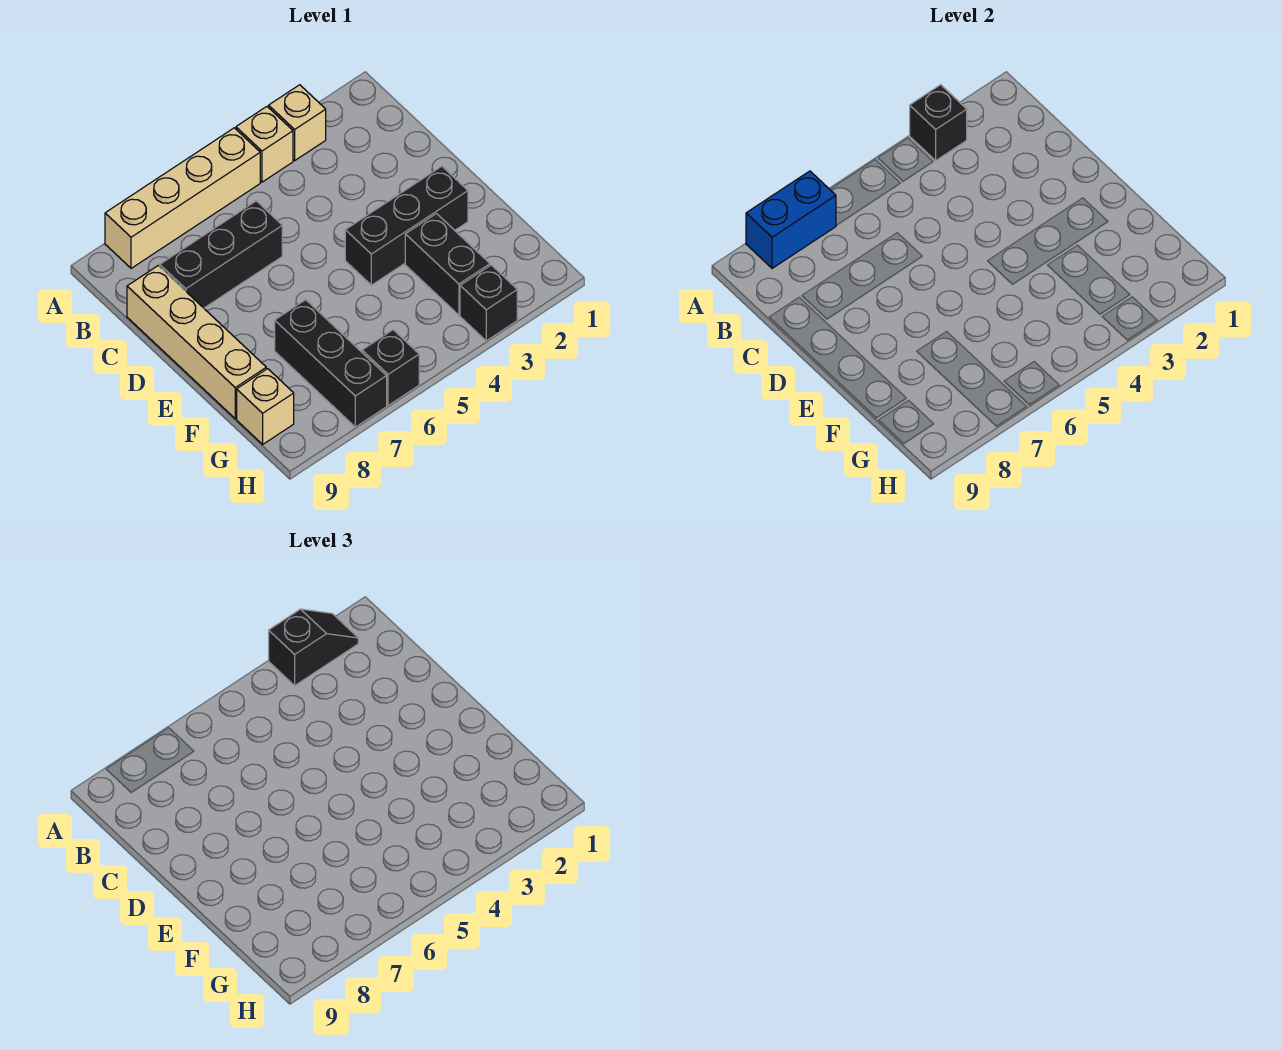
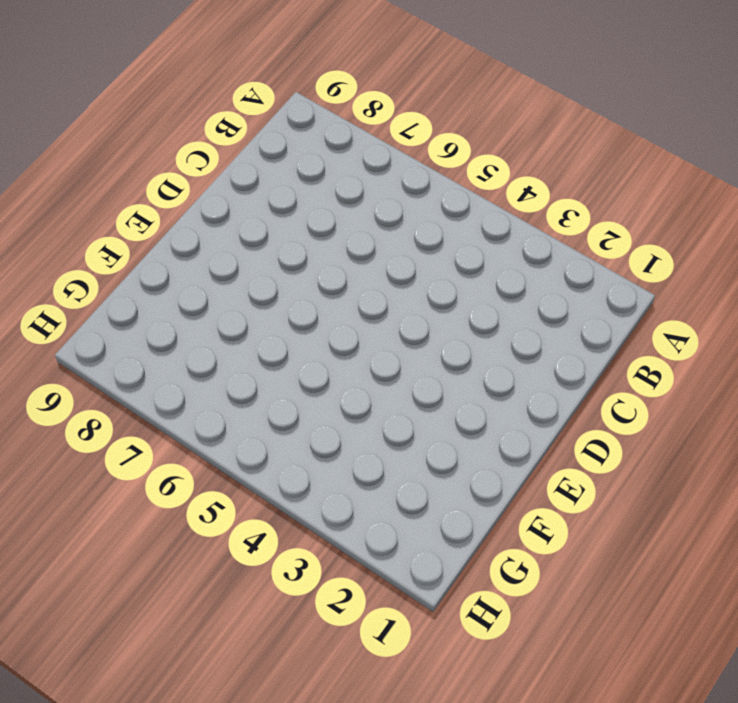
none -> tan 1x1 brick [269,85,326,160]
none -> tan 1x1 brick [236,107,293,182]
none -> tan 1x4 brick [105,128,260,268]

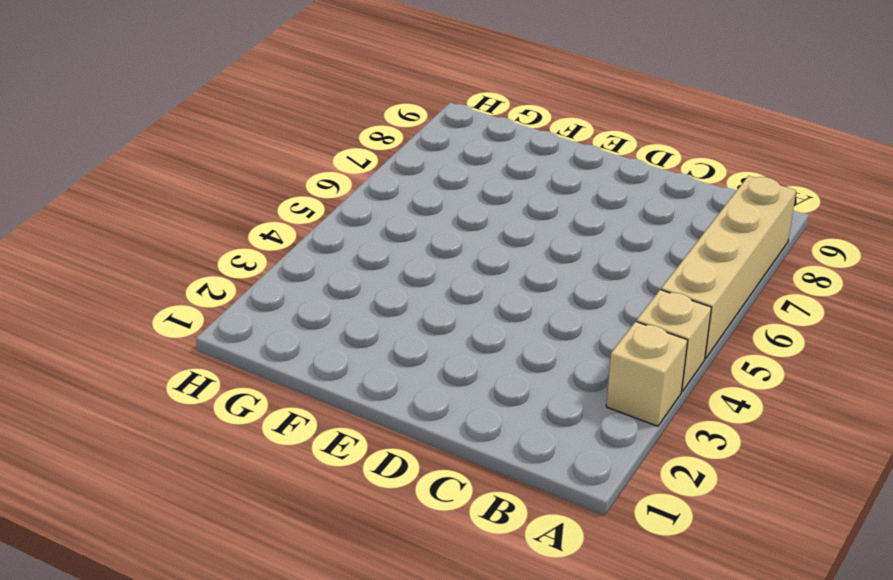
none -> black 1x3 brick [160,201,282,308]
none -> tan 1x4 brick [127,266,266,419]
none -> black 1x3 brick [345,166,468,285]

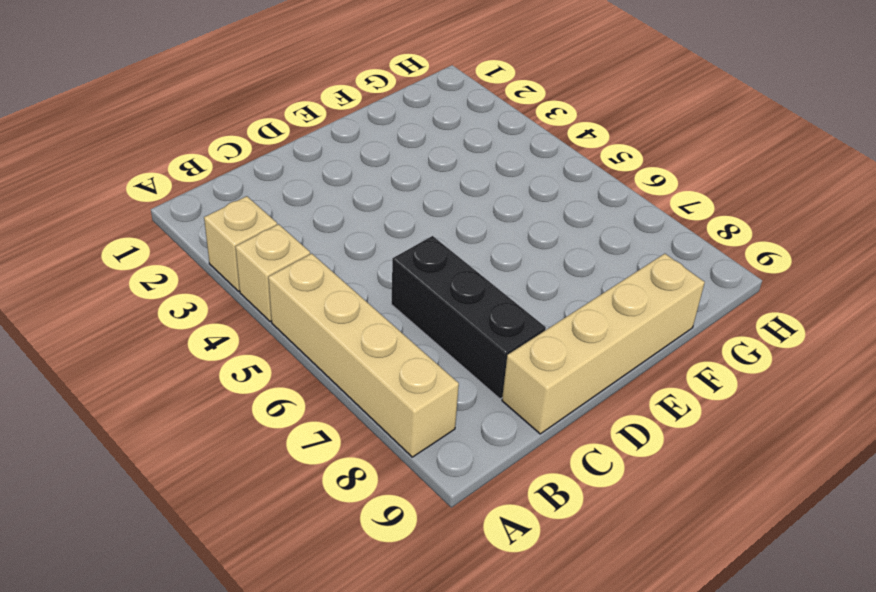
none -> black 1x3 brick [345,166,468,285]
none -> black 1x2 brick [405,214,490,315]
none -> black 1x3 brick [275,300,387,427]

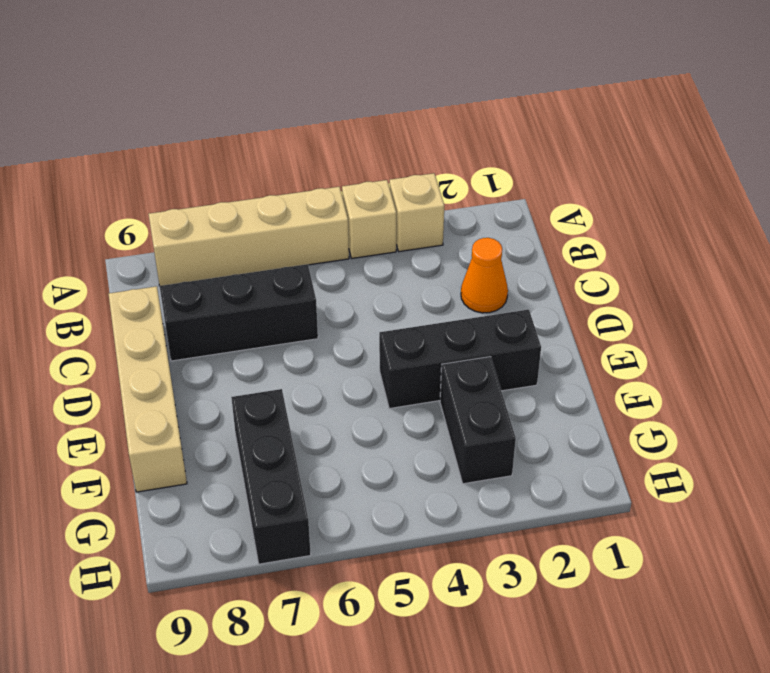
orange 1x1 cone [461,238,508,313] -> none
none -> tan 1x1 brick [237,369,294,444]
none -> black 1x1 brick [460,265,517,341]
none -> black 1x1 brick [362,330,419,406]

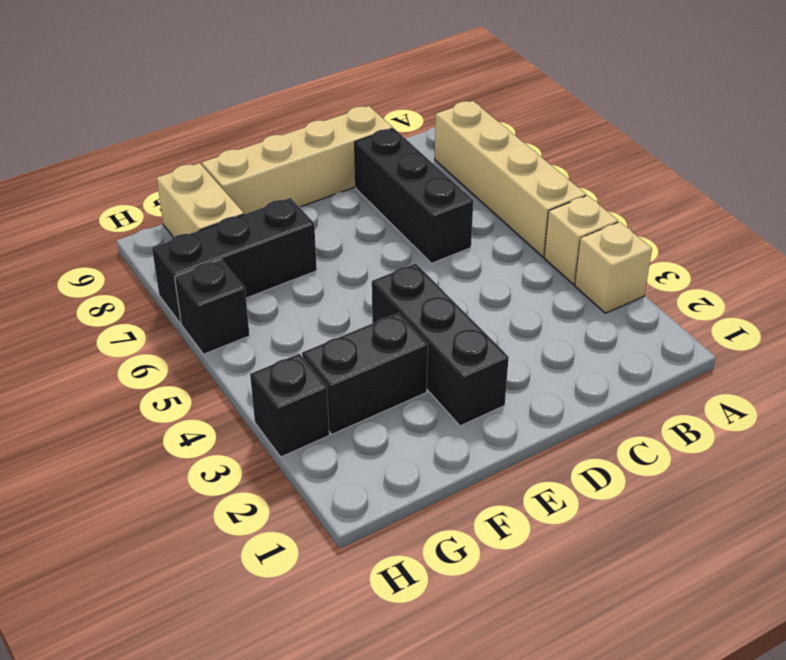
tan 1x2 brick [157,163,244,237] -> tan 1x1 brick [237,369,294,444]
none -> black 1x1 brick [910,85,967,160]
none -> blue 1x2 brick [746,171,836,268]
none -> black 1x2 slope [269,609,358,685]

